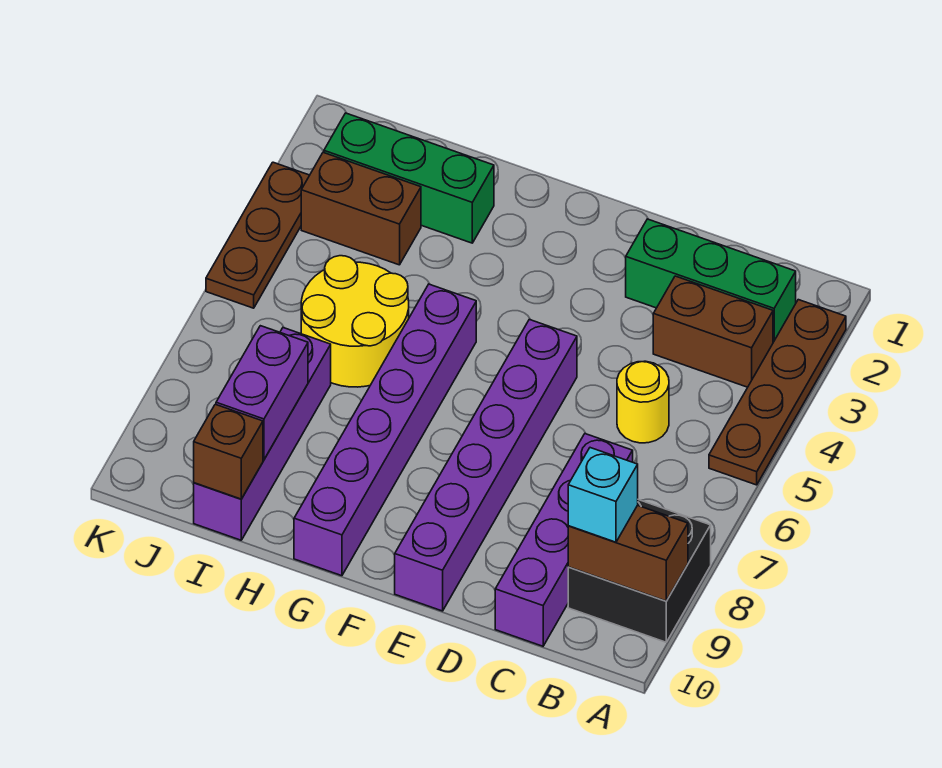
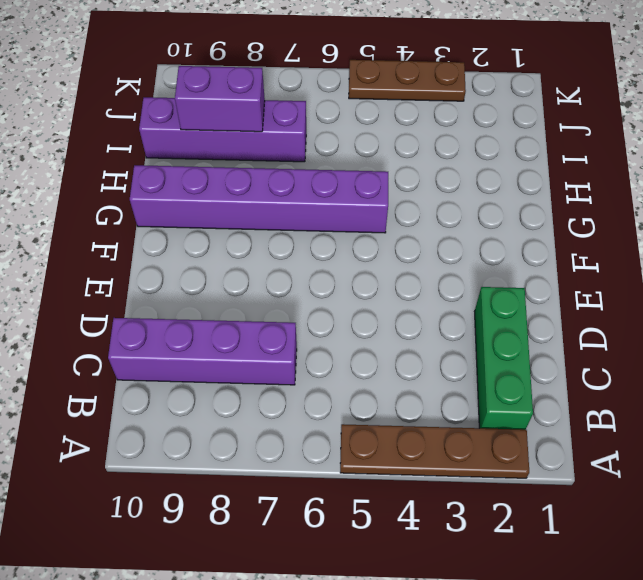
none -> black 2x2 brick [568,500,711,642]
none -> brown 1x2 brick [653,276,773,387]
none -> yellow 1x1 round brick [617,361,669,443]

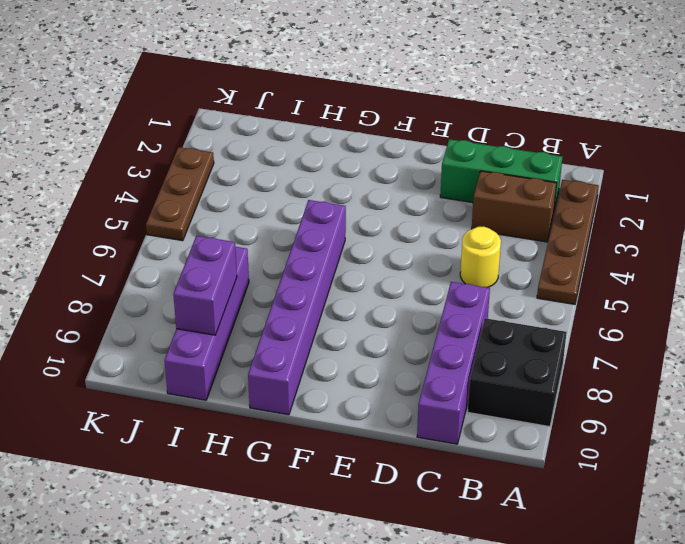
none -> purple 1x6 brick [395,319,577,611]
none -> green 1x3 brick [324,113,494,243]
none -> yellow 2x2 round brick [301,256,409,387]

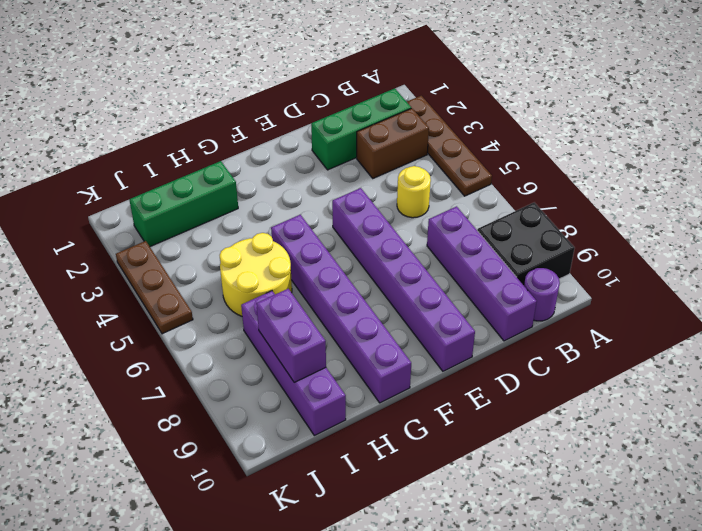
purple 1x1 round brick [524,268,560,321] -> none
none -> brown 1x2 brick [301,153,421,265]
none -> brown 1x2 brick [568,505,688,601]
none -> brown 1x1 brick [194,404,263,499]

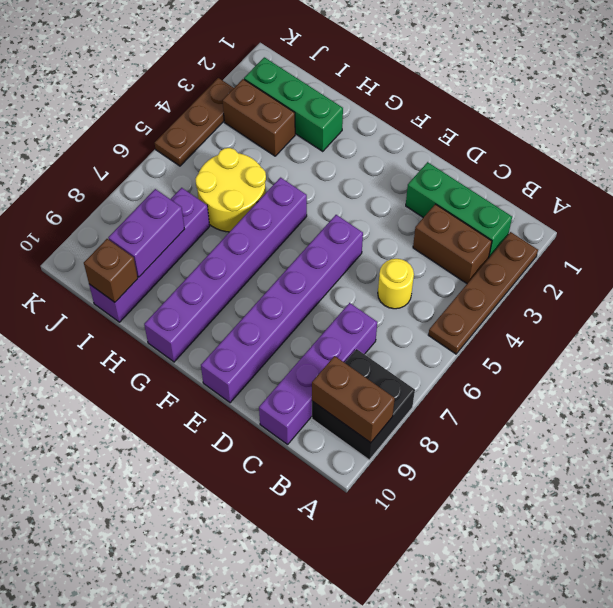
none -> cyan 1x1 brick [568,448,638,542]

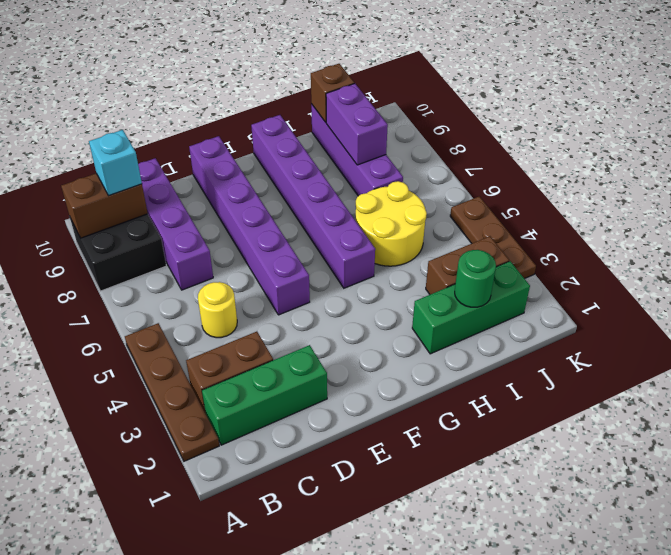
green 1x1 round brick [455,250,496,307] -> none

